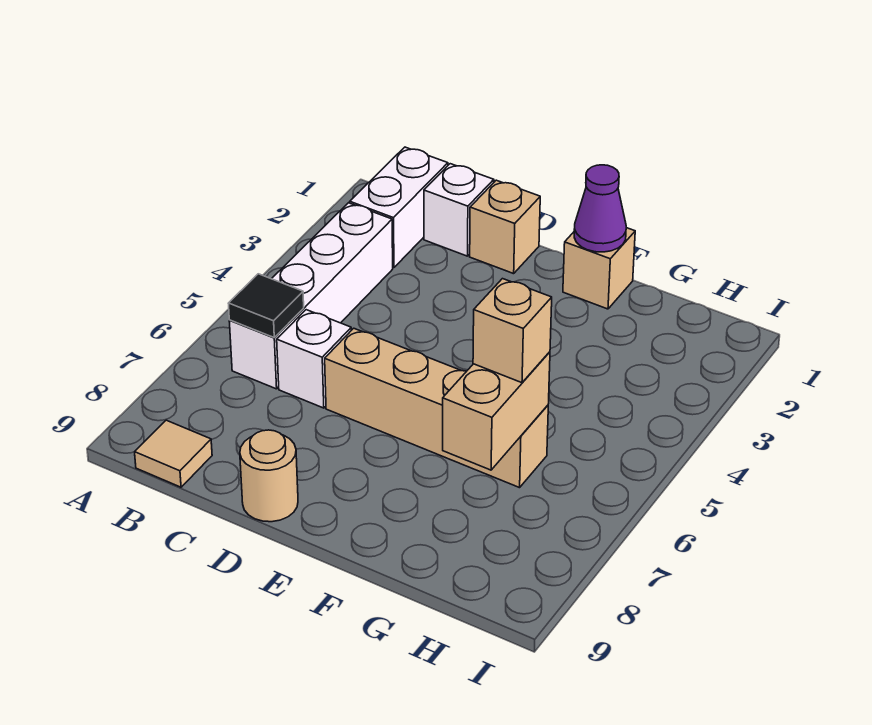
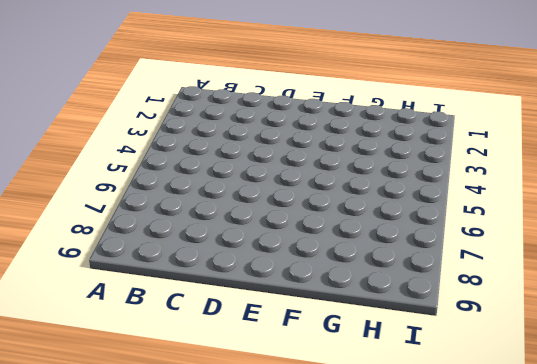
none -> white 1x2 brick [350,147,448,268]
none -> white 1x4 brick [229,203,393,389]
none -> tan 1x1 tile [135,420,212,487]

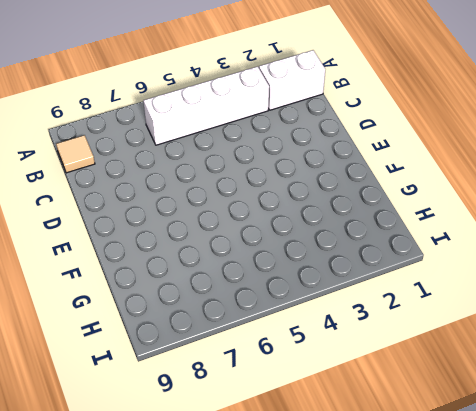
none -> white 1x1 brick [424,164,494,256]
none -> white 1x1 brick [277,310,351,408]
none -> tan 1x1 brick [470,180,540,274]

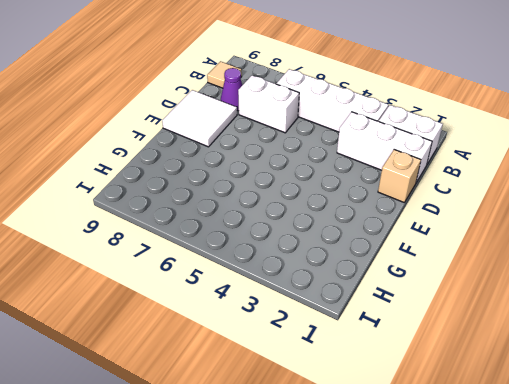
white 1x3 brick [337,112,432,183] -> white 1x1 brick [424,164,494,256]
white 1x2 brick [238,76,299,133] -> white 1x1 brick [277,310,351,408]
purple 1x1 cone [221,68,242,111] -> purple 1x1 cone moved to [574,165,626,252]
white 2x2 tile [162,90,237,147] -> tan 1x1 round brick [240,430,298,522]
none -> tan 1x4 brick [325,328,548,488]
none -> tan 1x1 brick [563,228,635,309]
none -> black 1x1 tile [228,274,304,337]

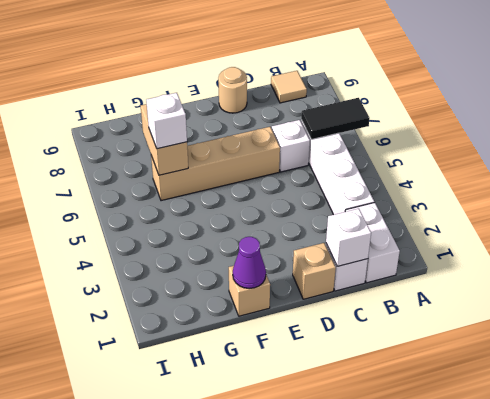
black 1x2 tile [301,98,370,139] -> black 1x1 tile [228,274,304,337]
white 1x1 brick [326,208,371,266] -> none
white 1x1 brick [146,93,187,149] -> tan 1x1 brick [473,279,552,383]

